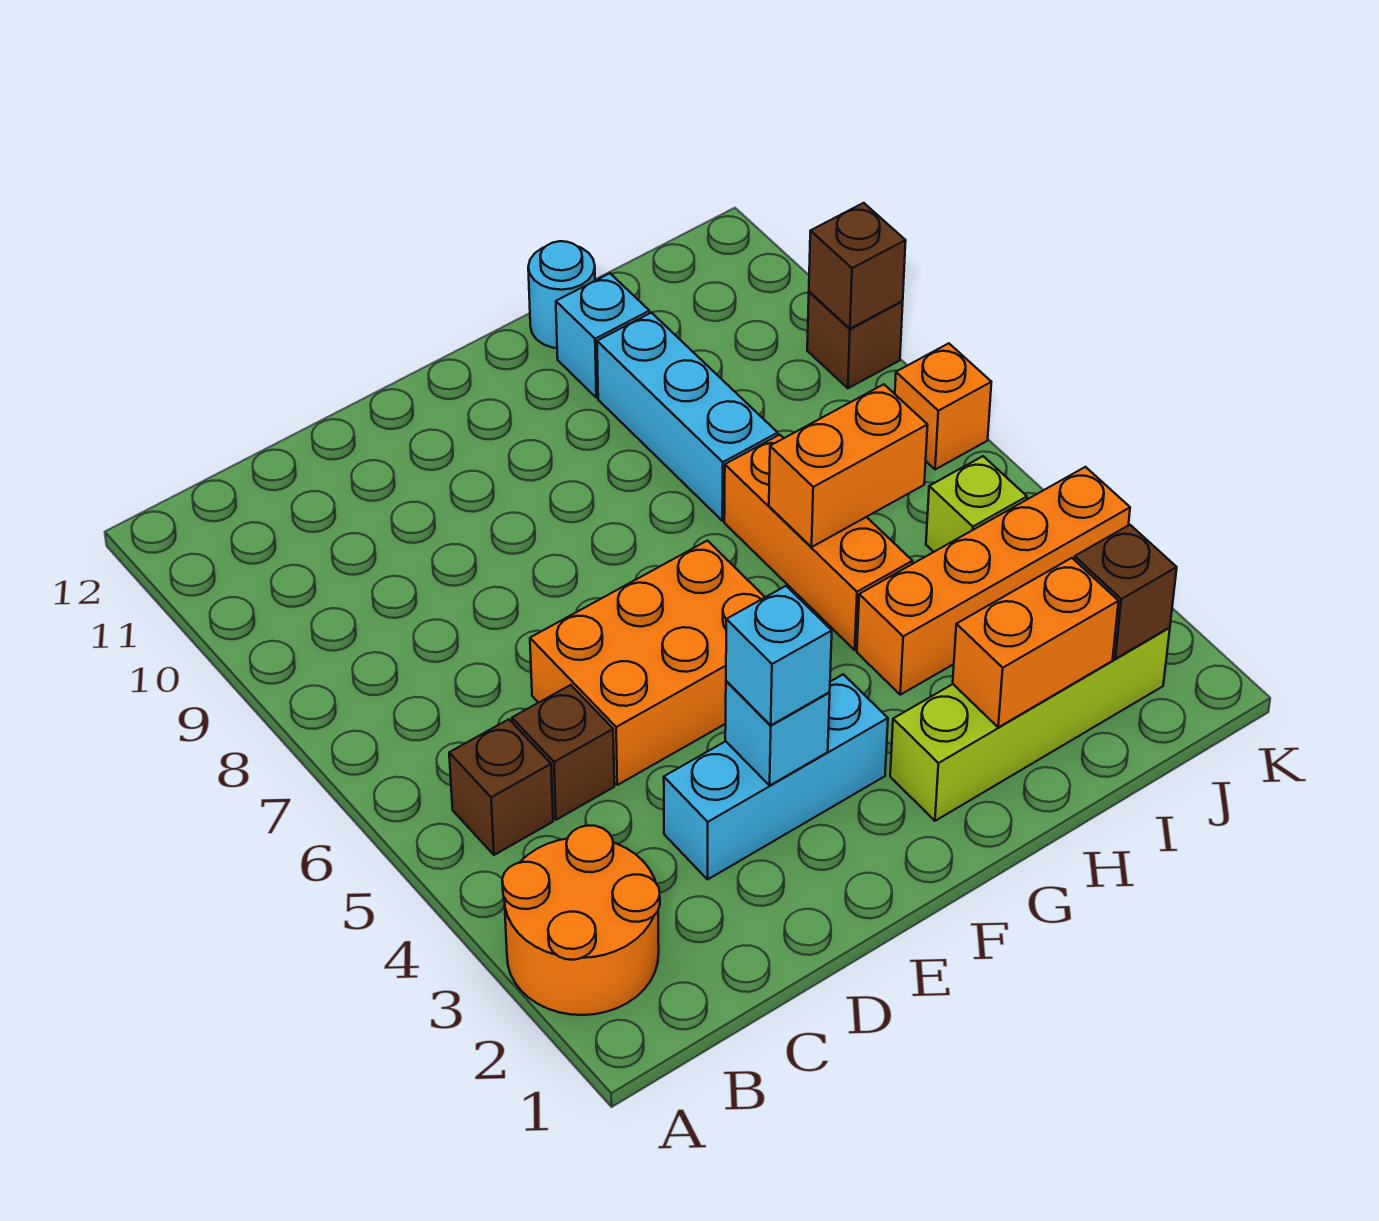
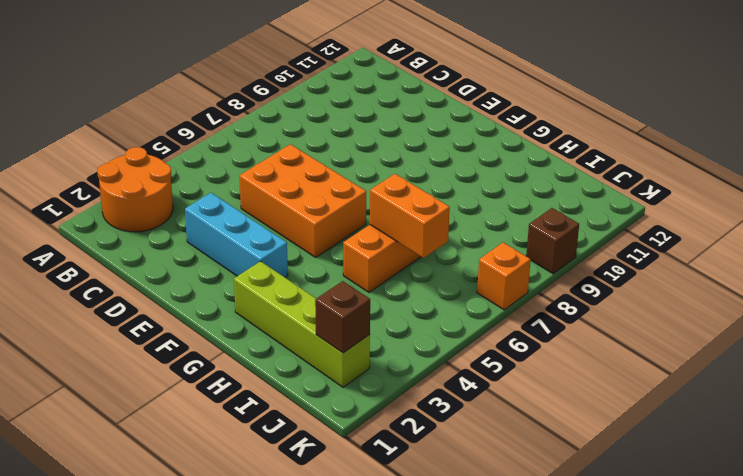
none -> brown 1x1 brick [449,719,553,855]
none -> brown 1x1 brick [512,685,614,820]
none -> orange 1x4 brick [857,467,1130,695]

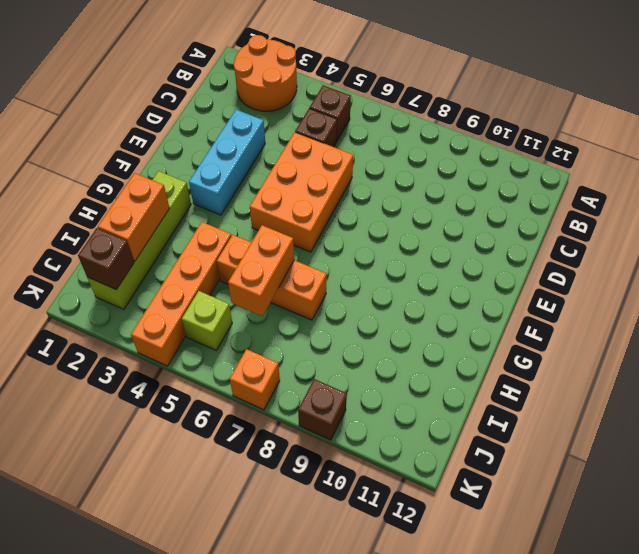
none -> cyan 1x3 brick [597,313,778,521]
none -> cyan 1x1 brick [556,273,649,398]
none -> cyan 1x1 round brick [528,241,595,348]

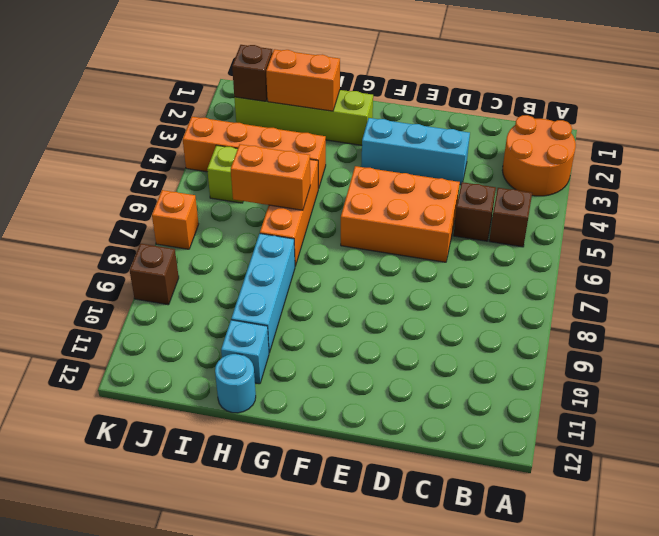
none -> cyan 1x1 brick [725,681,830,785]
none -> brown 1x1 brick [809,203,906,329]
none -> cyan 1x1 brick [726,586,832,725]

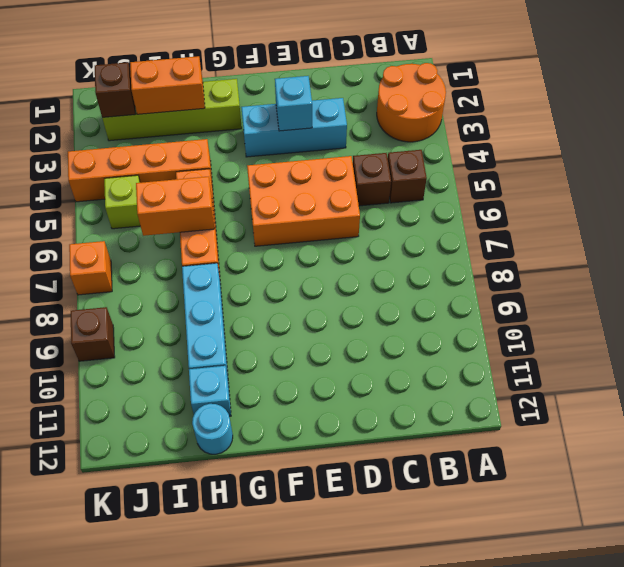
none -> brown 1x1 brick [809,203,906,329]
none -> cyan 1x1 brick [726,586,832,725]

